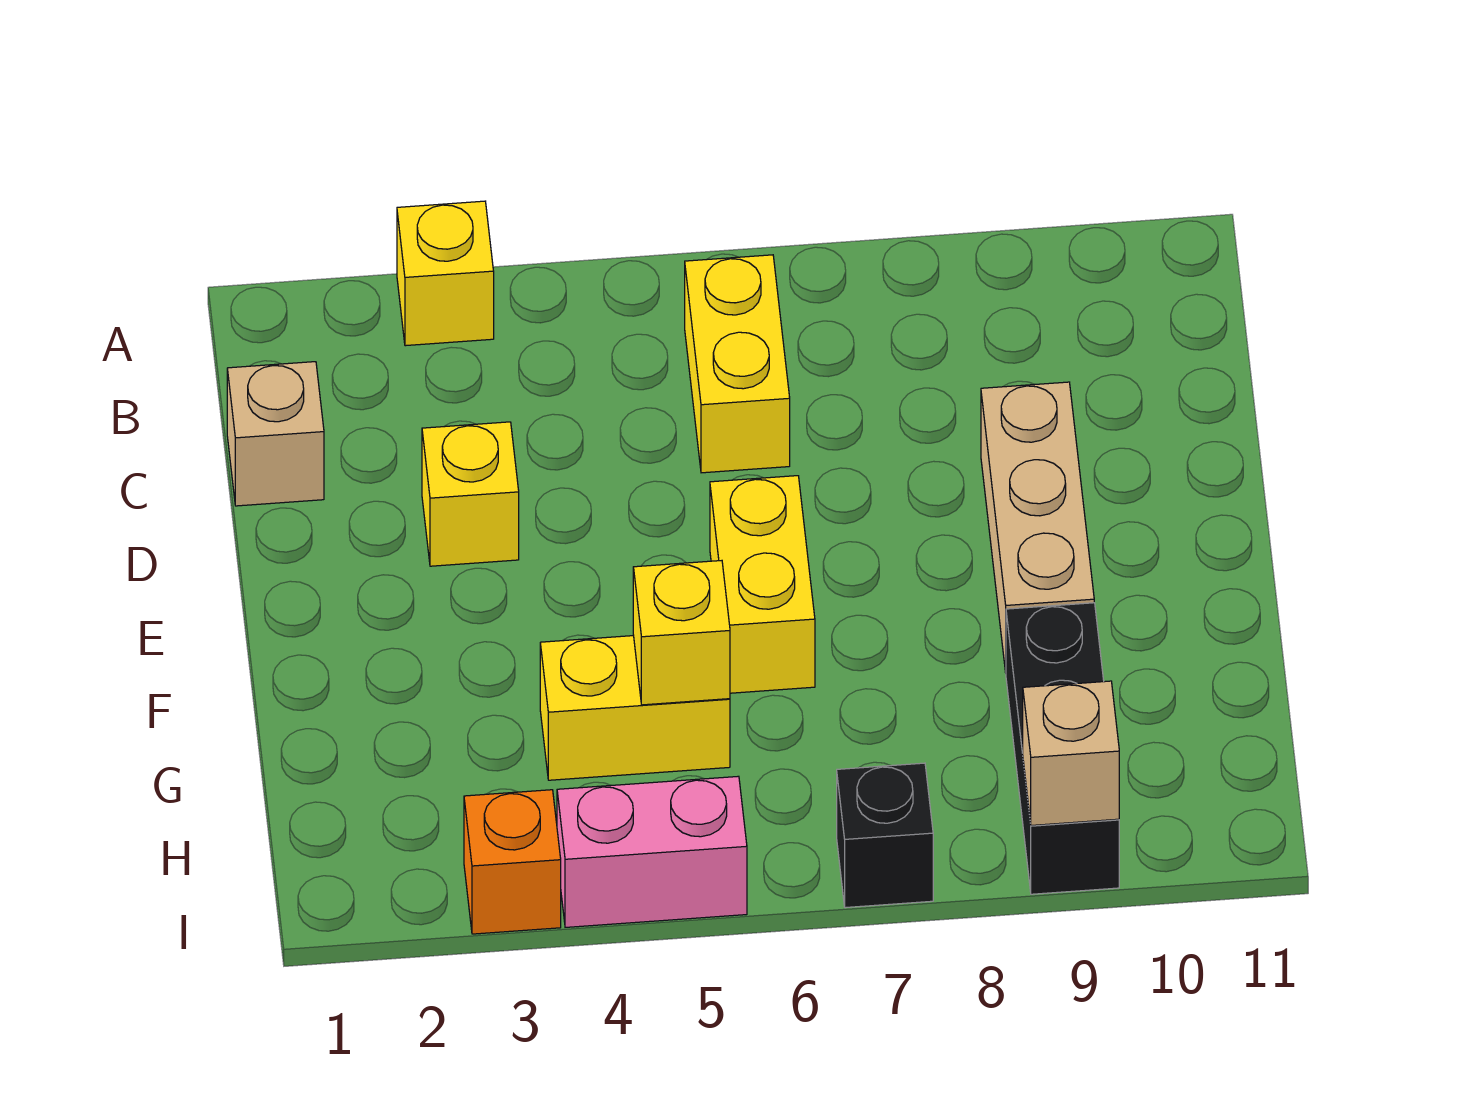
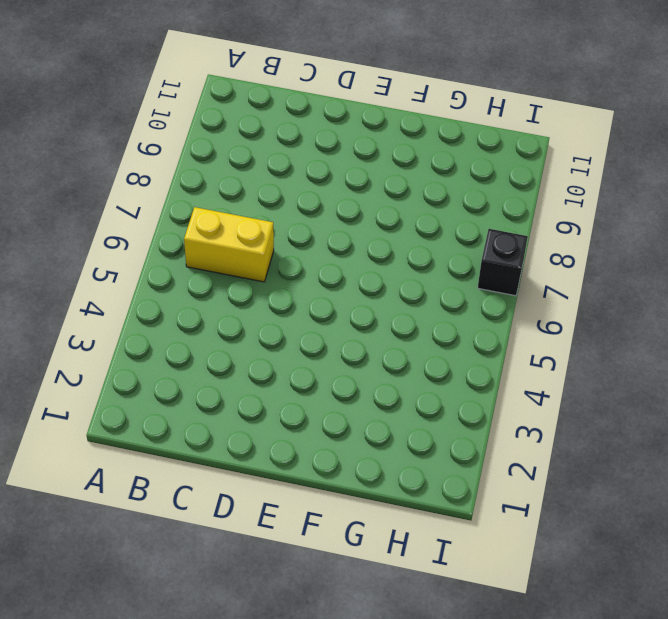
none -> yellow 1x1 brick [397,201,494,346]
none -> tan 1x1 brick [227,362,324,506]
none -> yellow 1x1 brick [422,422,519,566]

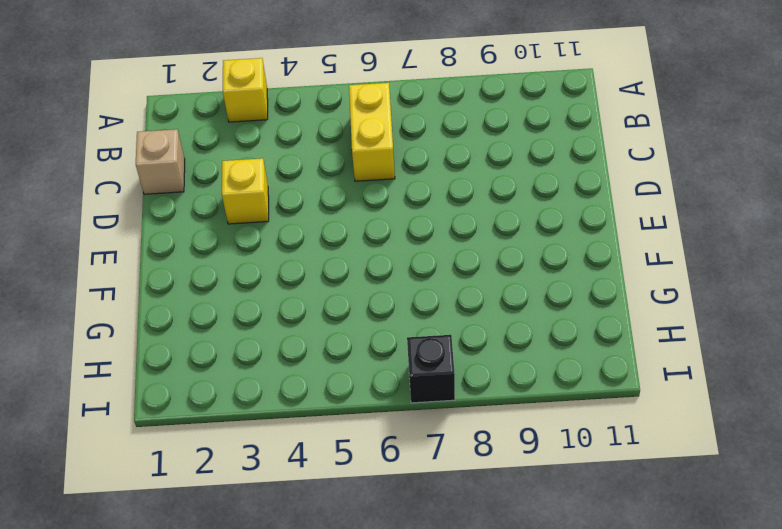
none -> tan 1x3 brick [981,382,1094,672]
none -> yellow 1x2 brick [710,476,815,693]
none -> yellow 1x2 brick [540,636,730,780]

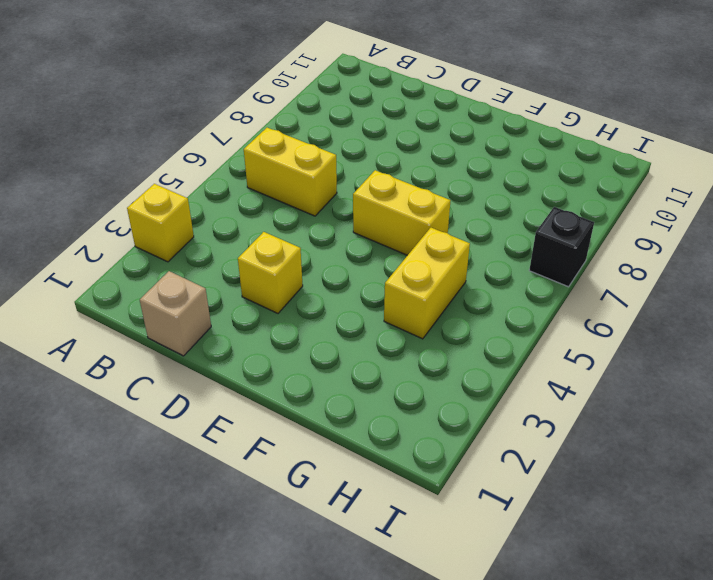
none -> tan 1x3 brick [981,382,1094,672]
none -> black 1x3 brick [1006,603,1119,894]
none -> orange 1x1 brick [464,790,561,934]

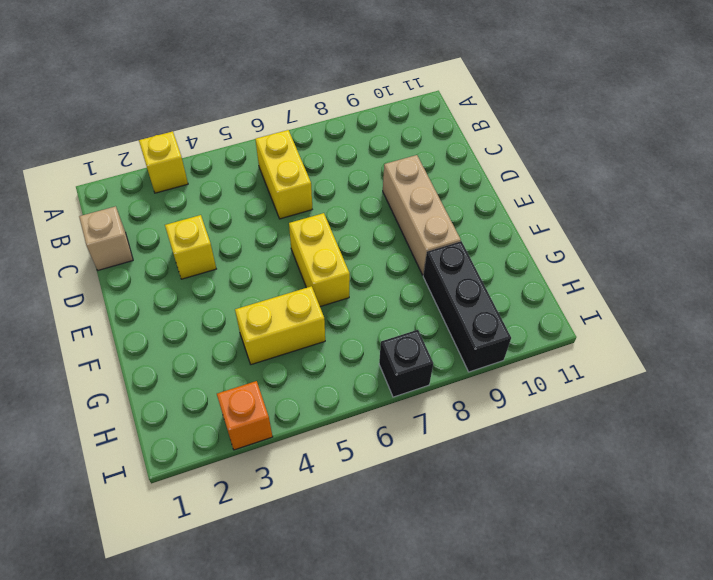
none -> pink 1x2 brick [557,776,747,927]
none -> yellow 1x1 brick [633,561,730,705]
none -> tan 1x1 brick [1023,681,1119,825]

